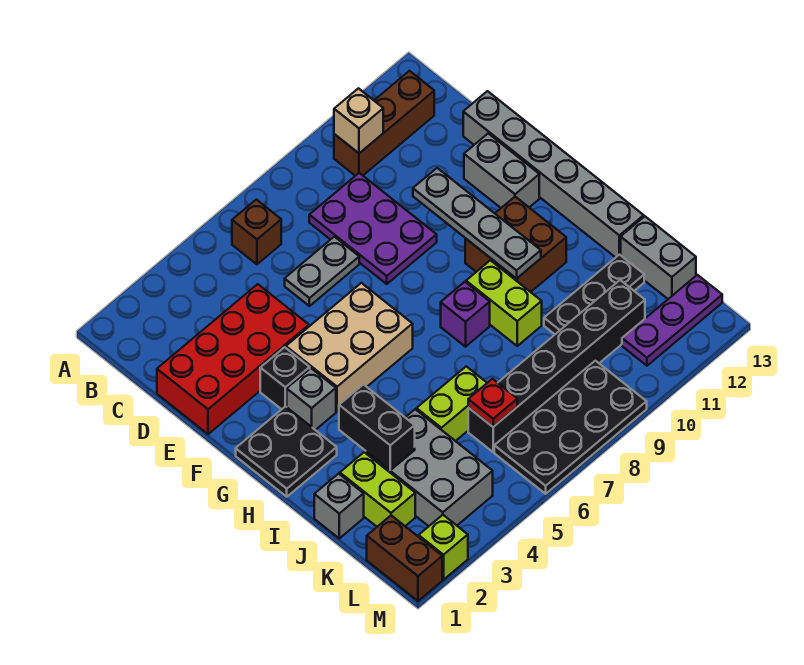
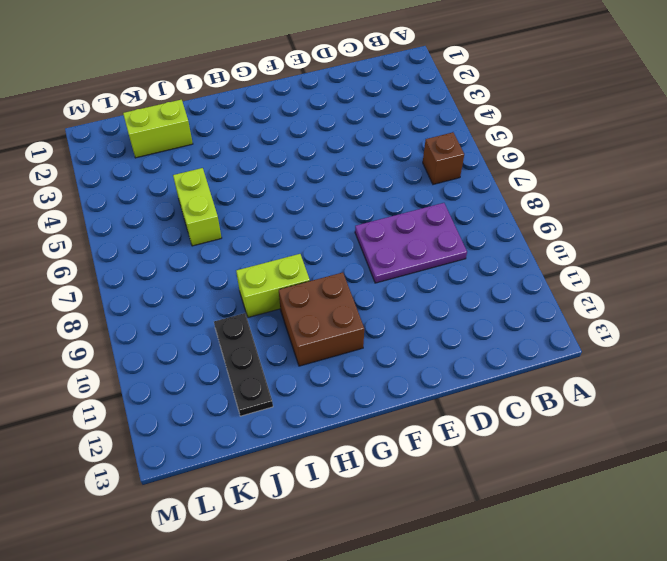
none -> brown 1x3 brick [334,71,434,176]
none -> red 2x4 brick [157,284,309,434]
none -> grey 1x2 plate [285,237,359,306]

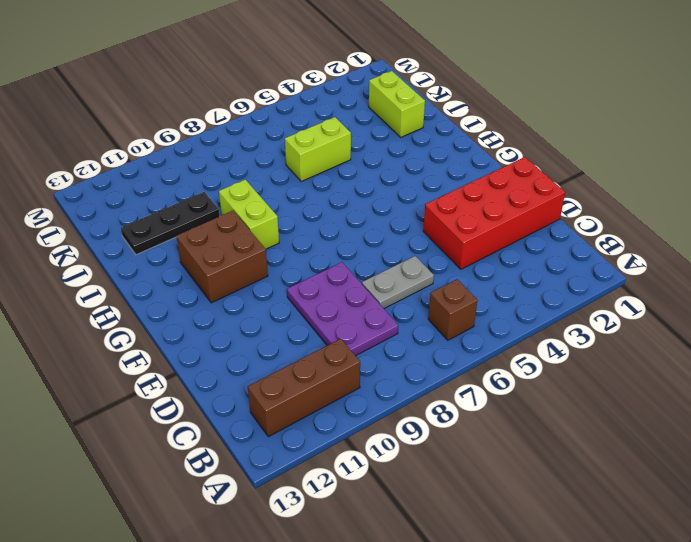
none -> grey 1x6 brick [463,91,644,258]
none -> grey 1x2 brick [464,133,539,208]
none -> black 1x1 brick [260,347,310,409]

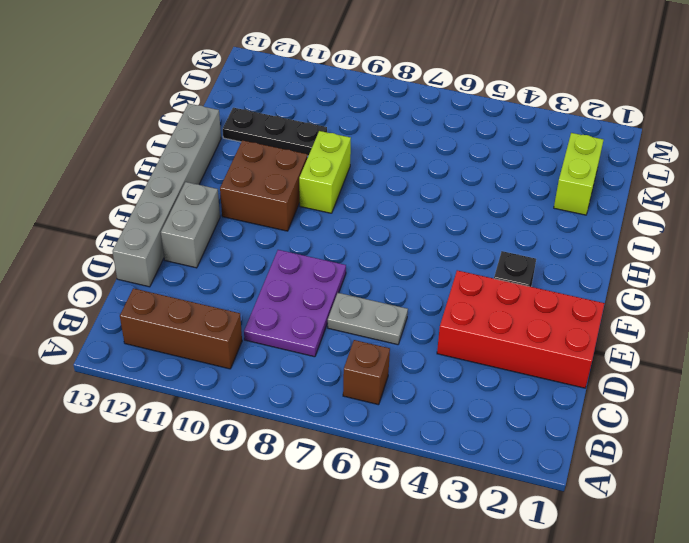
none -> tan 2x3 brick [286,283,413,412]
none -> black 2x2 plate [236,406,337,497]
none -> grey 1x1 brick [287,368,336,430]

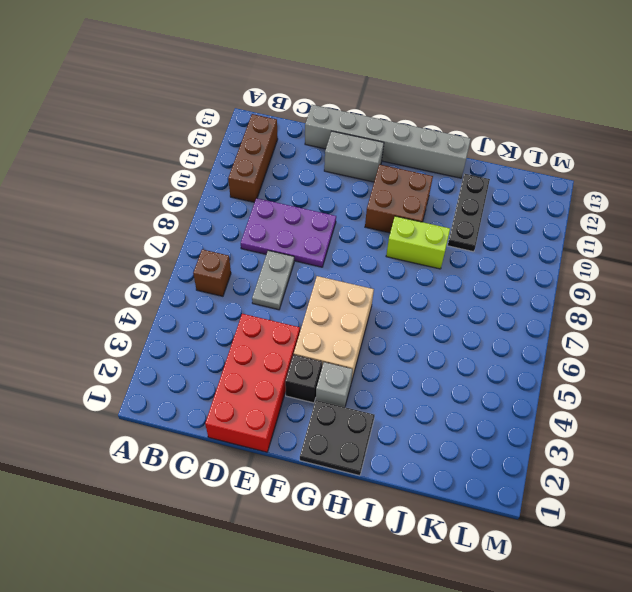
none -> purple 1x1 brick [441,282,490,347]
none -> grey 1x1 brick [314,474,364,538]
none -> lime 1x2 brick [340,452,415,527]

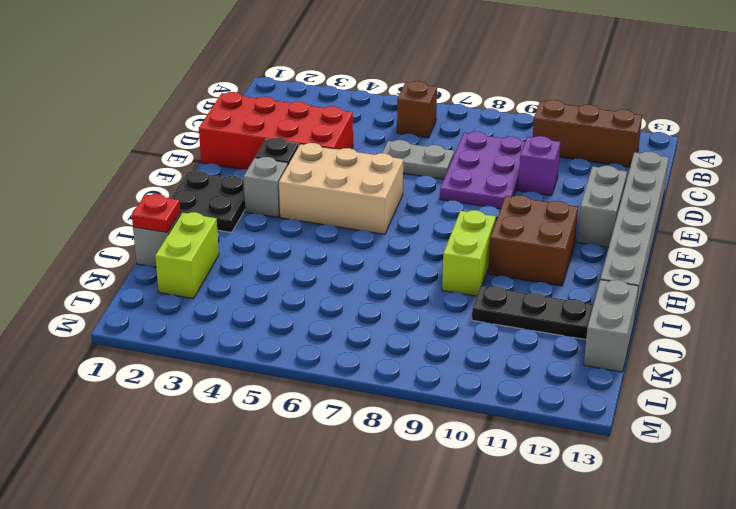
purple 1x1 brick [518,136,561,196] -> purple 1x1 brick moved to [441,282,490,347]
red 1x1 plate [132,194,180,232] -> red 1x1 plate moved to [468,379,517,427]
none -> grey 2x3 brick [365,409,493,526]
none -> lime 1x2 brick [416,366,487,441]
none -> black 1x6 brick [468,280,645,452]

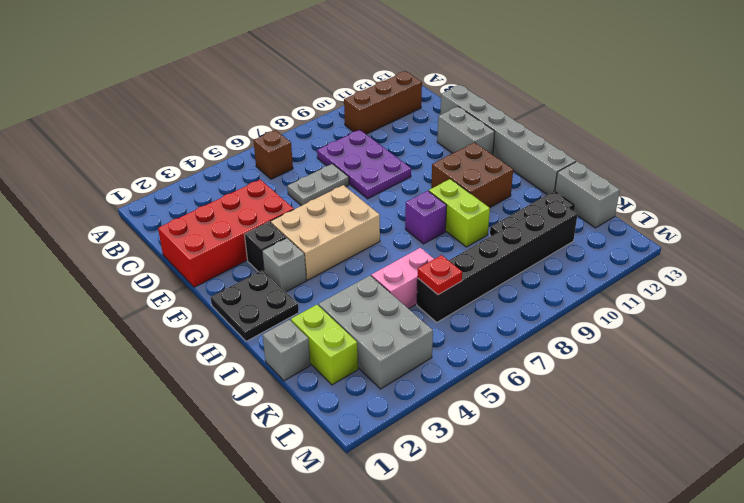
pink 1x2 brick [371,248,434,309] -> lime 1x2 brick [416,366,487,441]
none -> brown 1x2 brick [367,515,442,601]
none -> black 2x4 plate [494,361,647,494]
none -> purple 1x3 plate [622,275,722,366]

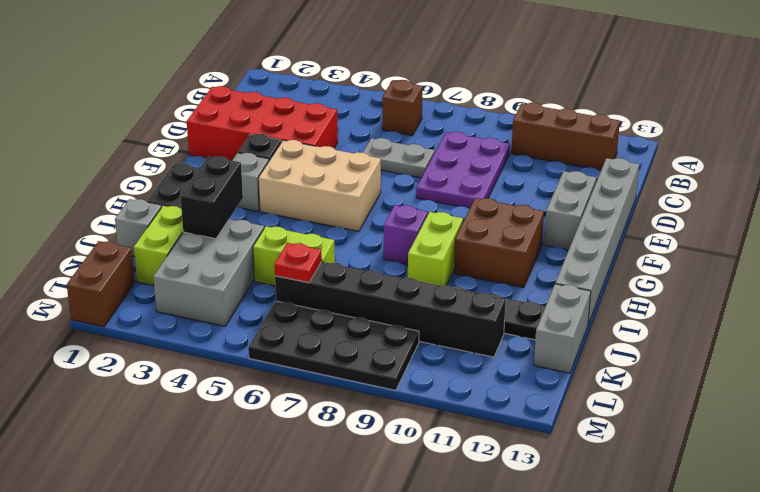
none -> purple 1x3 plate [622,275,722,366]
none -> lime 1x1 brick [419,515,468,580]
none -> tan 1x1 brick [334,88,383,153]

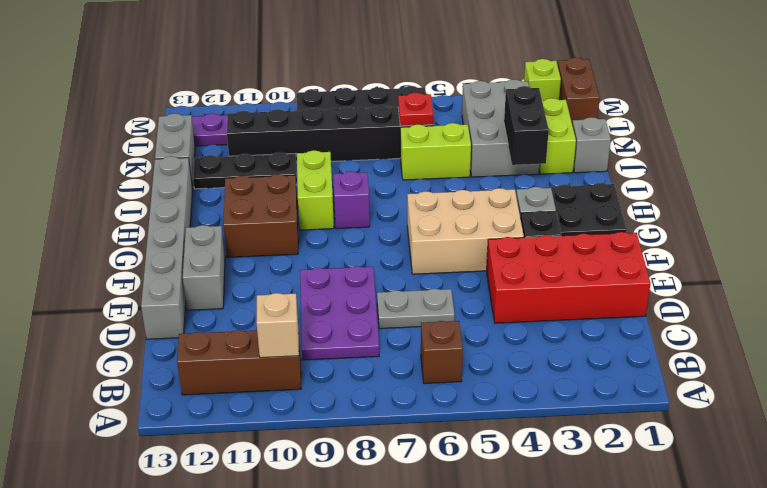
none -> grey 1x4 plate [413,168,541,279]

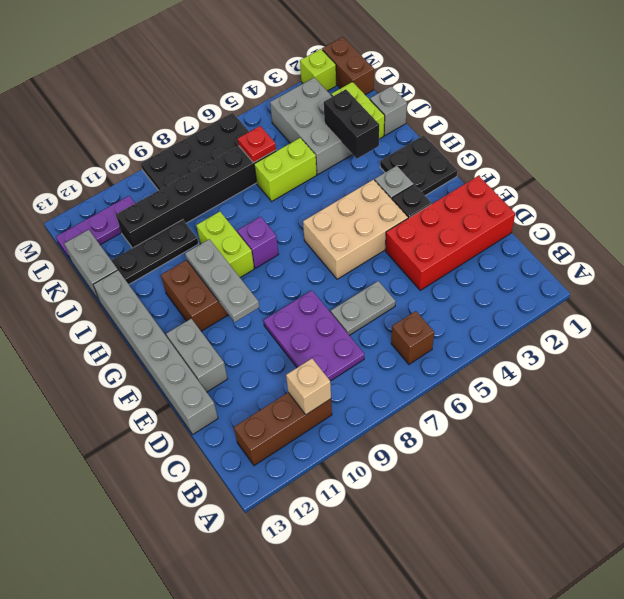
grey 1x3 plate [185,239,259,322] -> grey 1x4 plate [413,168,541,279]

